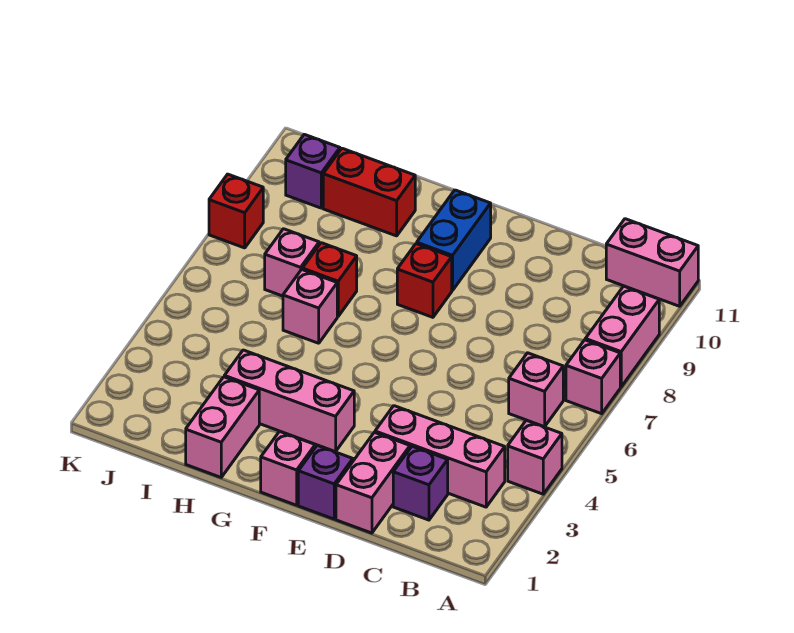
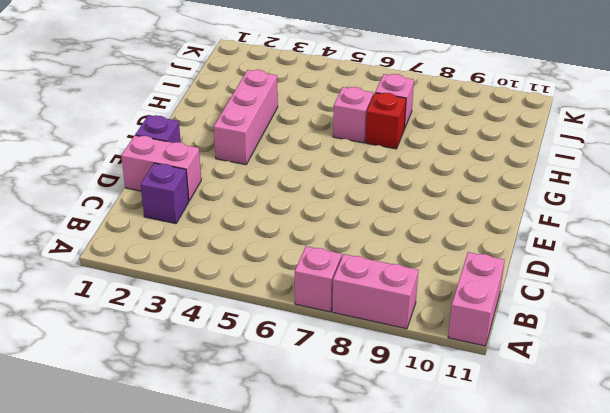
none -> pink 1x1 brick [508,420,562,494]
none -> pink 1x3 brick [375,406,505,507]
none -> pink 1x1 brick [509,353,563,427]

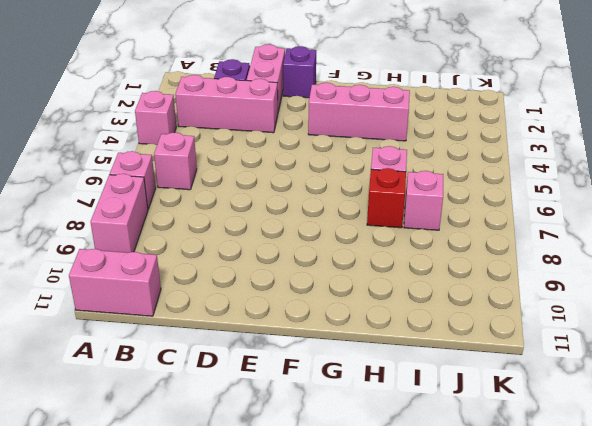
none -> pink 1x1 brick [261,431,315,505]
none -> red 1x1 brick [397,244,452,317]
none -> blue 1x2 brick [417,190,491,291]

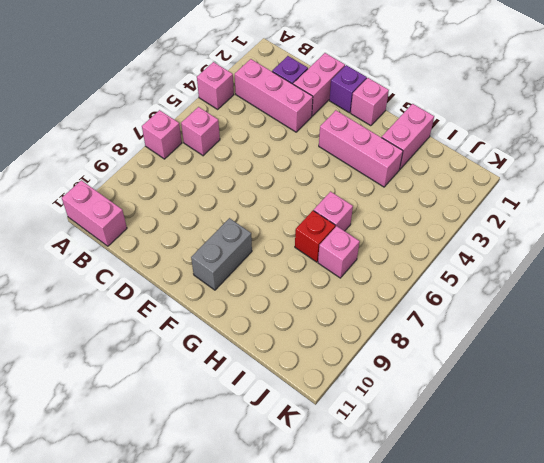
grey 1x2 brick [191,218,252,290] -> blue 1x2 brick [417,190,491,291]
none -> pink 1x2 brick [585,286,659,387]
none -> red 1x1 brick [397,244,452,317]
none -> red 1x2 brick [323,148,415,236]

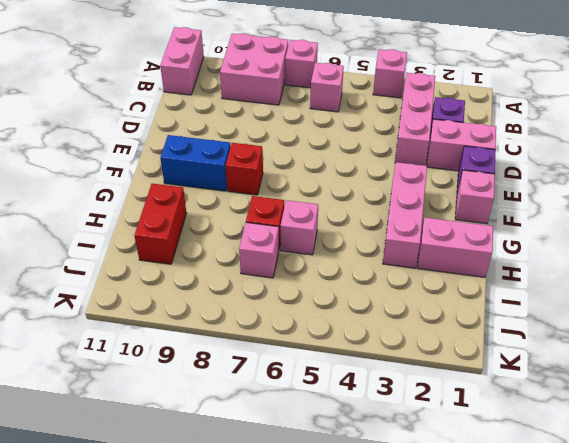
pink 2x2 brick [220,33,288,105] -> pink 1x2 brick [585,286,659,387]
none -> purple 1x1 brick [286,134,340,208]
none -> red 1x1 brick [209,174,263,248]

